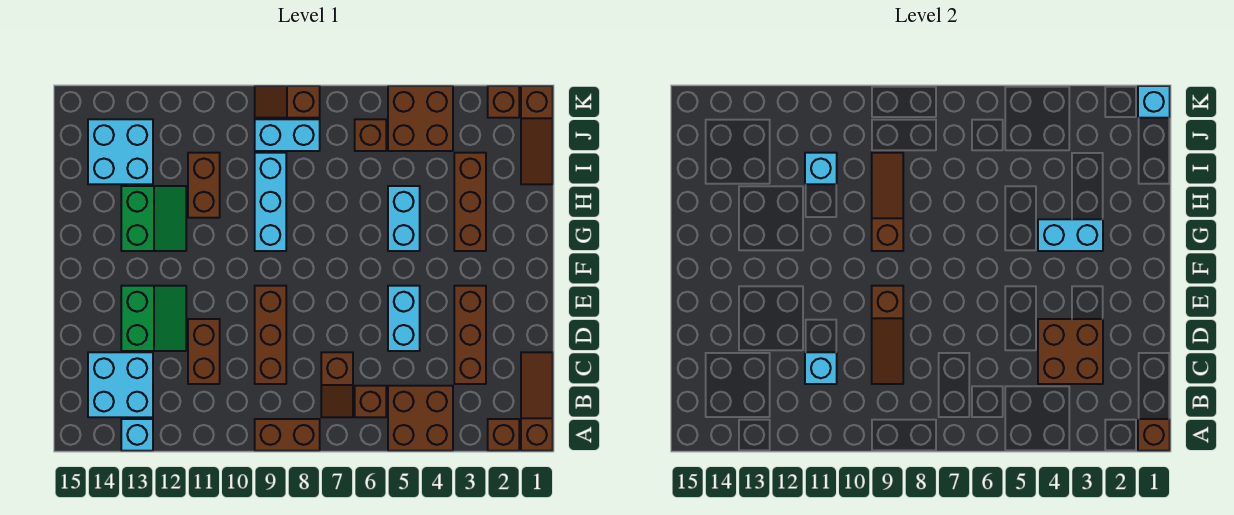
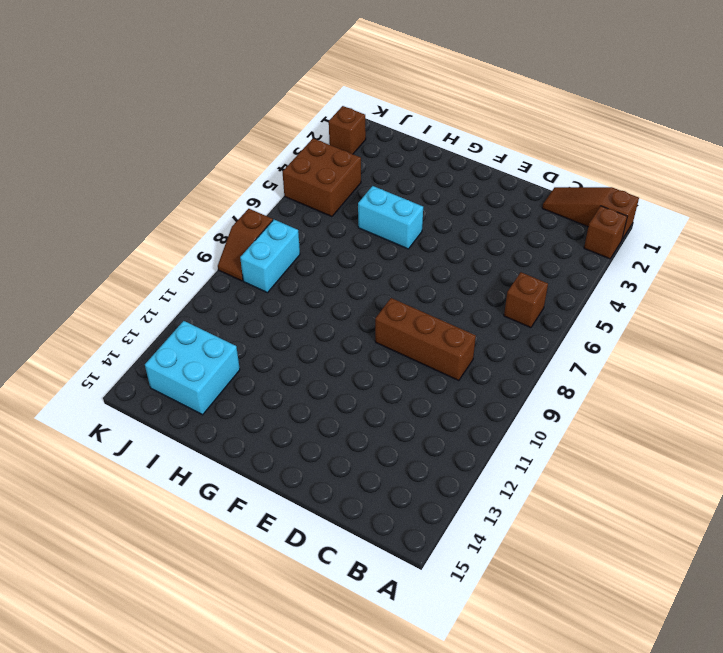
none -> brown 2x2 brick [388,386,453,451]
none -> brown 1x2 brick [255,419,320,451]
none -> cyan 1x1 brick [121,419,153,451]
none -> brown 1x2 slope [321,352,353,417]

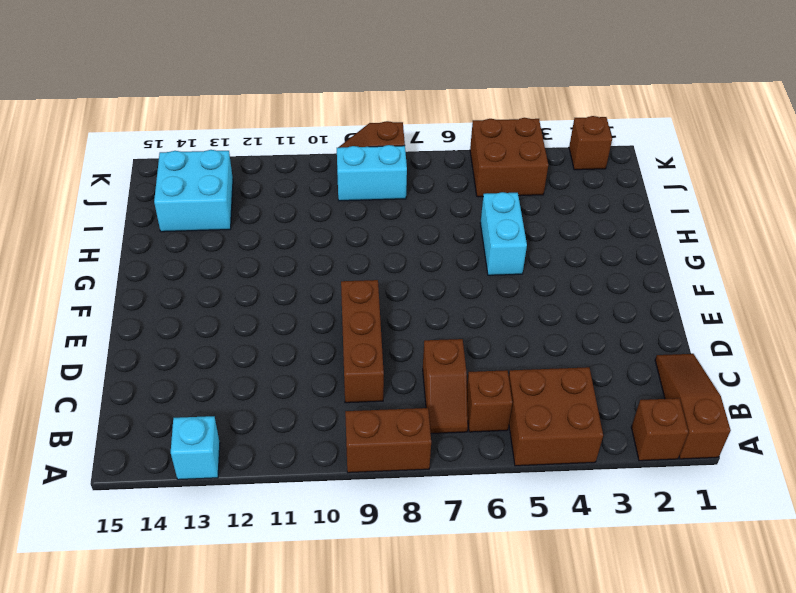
none -> cyan 2x2 brick [88,352,153,417]
none -> brown 1x3 brick [454,286,486,384]
none -> brown 1x2 brick [188,319,220,384]
none -> cyan 1x2 brick [388,286,420,351]

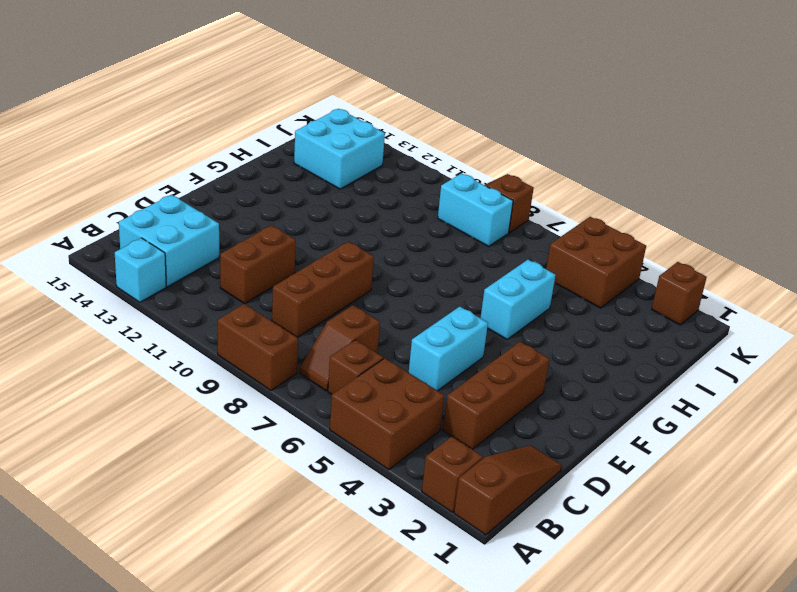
none -> green 2x2 slope [121,286,186,351]
none -> brown 1x3 brick [454,153,486,251]
none -> cyan 1x3 brick [255,153,286,251]
none -> green 2x2 slope [121,186,186,251]

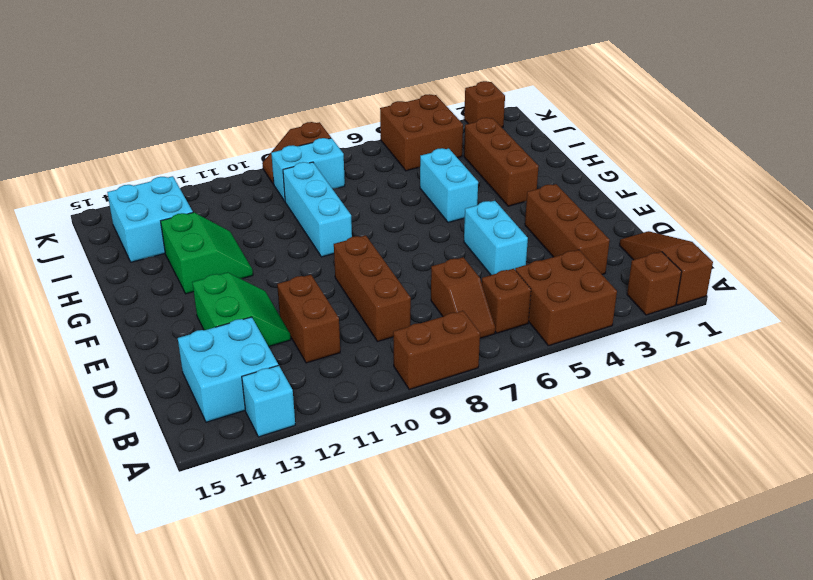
none -> brown 1x2 brick [188,153,220,218]
none -> brown 1x3 slope [521,86,553,184]
none -> brown 1x1 brick [355,119,386,151]
none -> brown 1x1 brick [1138,419,1170,451]

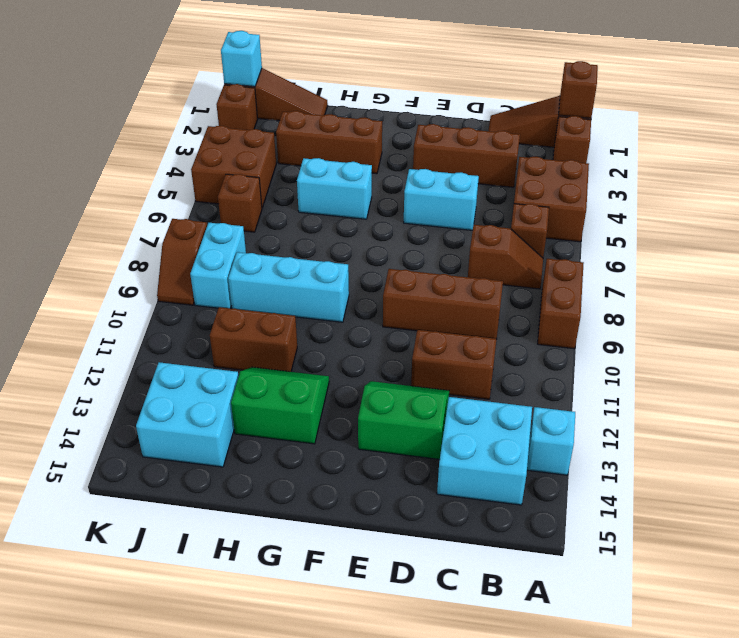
none -> brown 2x2 brick [1038,319,1103,384]
none -> brown 1x3 slope [872,286,903,384]
none -> cyan 1x1 brick [805,352,837,384]
none -> cyan 1x2 brick [1038,219,1103,251]

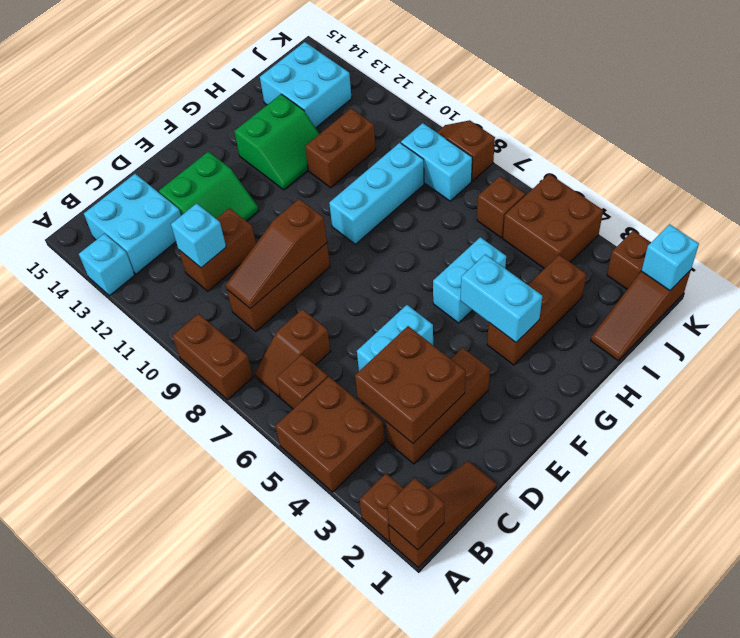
none -> brown 1x3 slope [872,153,903,251]
none -> cyan 1x1 brick [805,153,837,184]

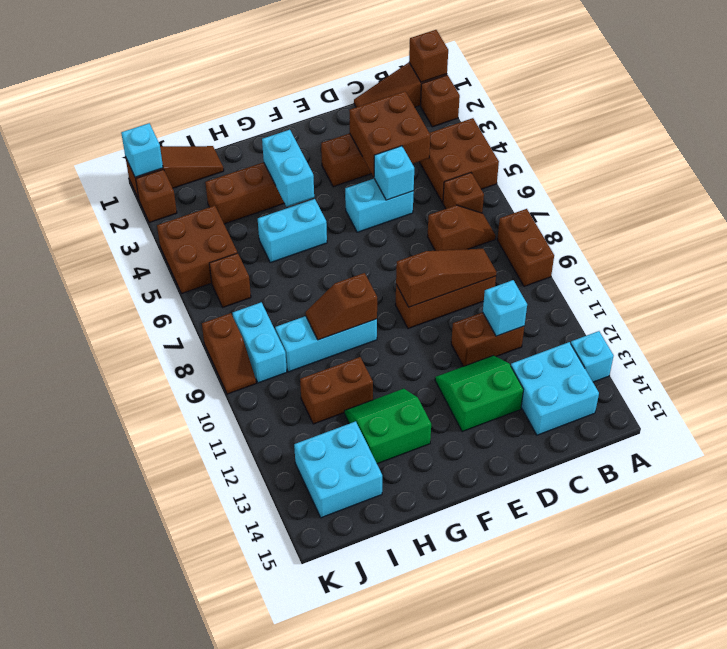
cyan 1x1 brick [374,146,414,200] -> cyan 1x1 brick moved to [805,153,837,184]
brown 1x2 slope [306,273,377,340] -> brown 1x3 slope [872,153,903,251]

